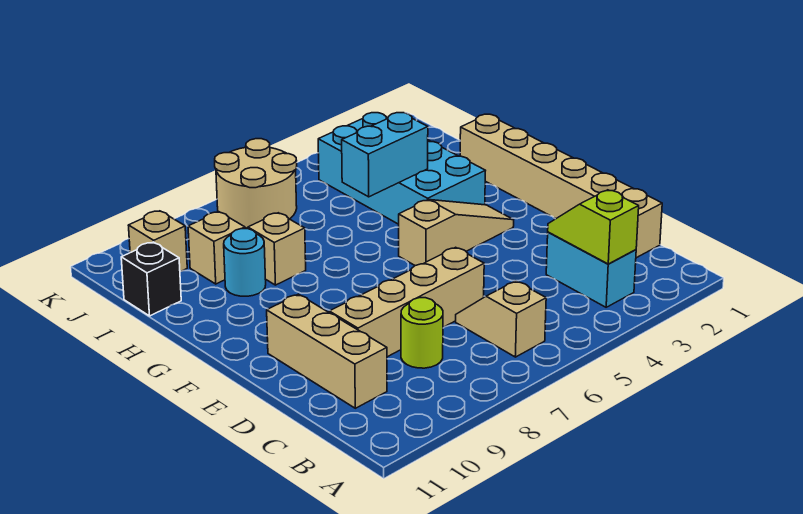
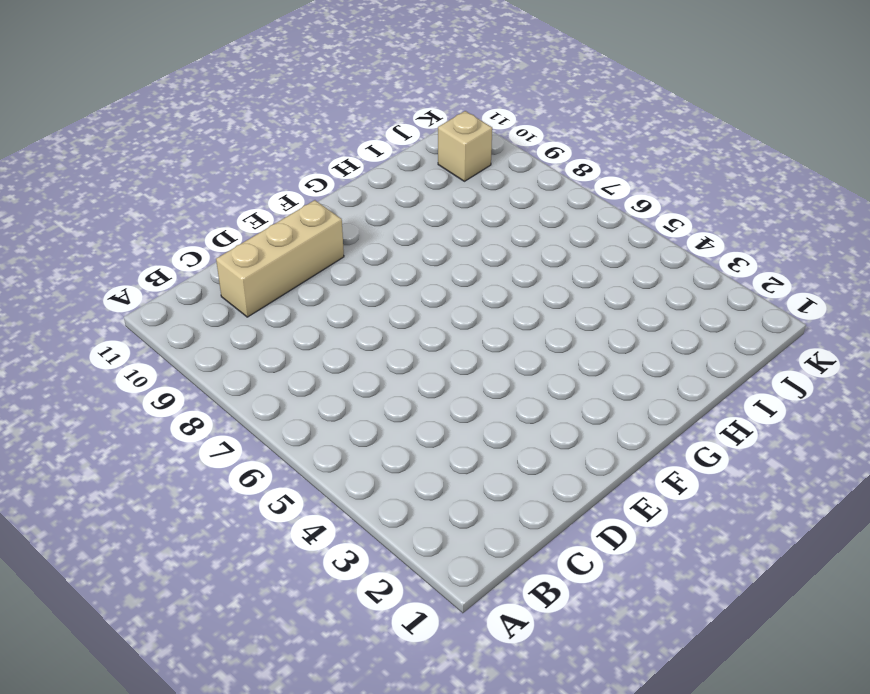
none -> cyan 1x2 brick [546,232,636,307]
none -> tan 1x2 slope [456,281,546,357]
none -> tan 1x6 brick [460,114,662,258]

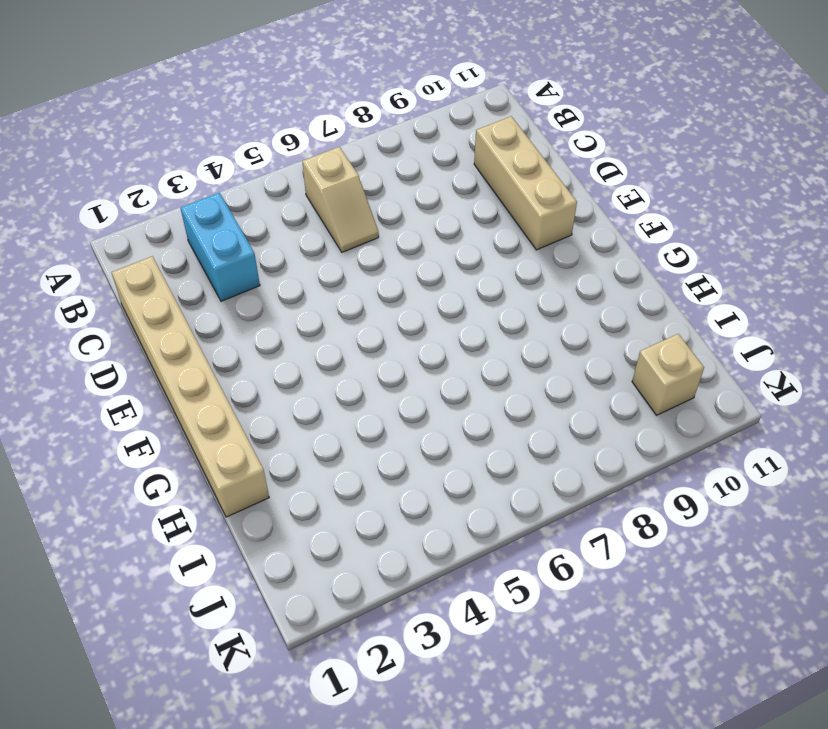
none -> lime 1x1 round brick [401,298,443,368]
none -> tan 1x4 brick [329,247,484,357]
none -> tan 1x3 slope [399,200,514,266]

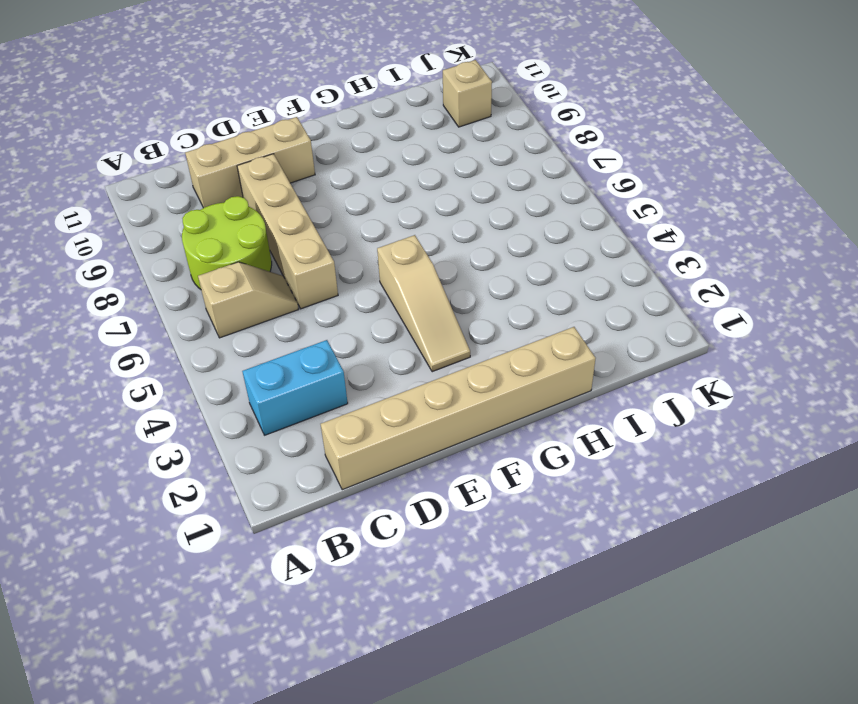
lime 2x2 round brick [182,196,272,289] -> lime 1x1 round brick [401,298,443,368]
none -> cyan 2x4 brick [318,113,486,224]
none -> tan 1x1 brick [248,213,306,285]
none -> cyan 1x1 round brick [224,229,266,296]

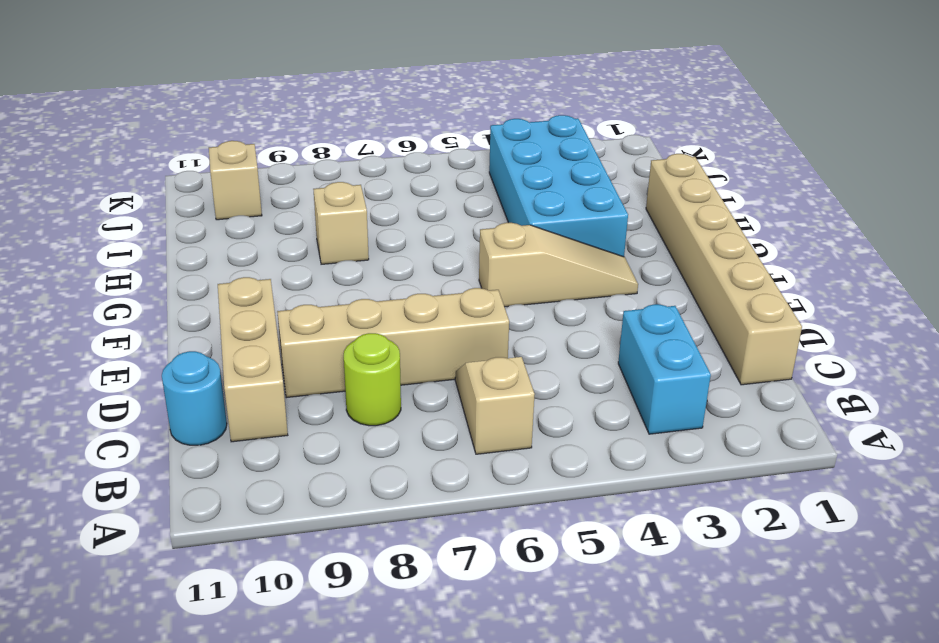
cyan 1x1 round brick [162,351,227,445] -> cyan 1x1 round brick moved to [224,229,266,296]
none -> tan 1x1 brick [188,212,245,284]
none -> black 1x1 brick [121,242,181,316]
none -> tan 2x2 round brick [215,139,297,228]

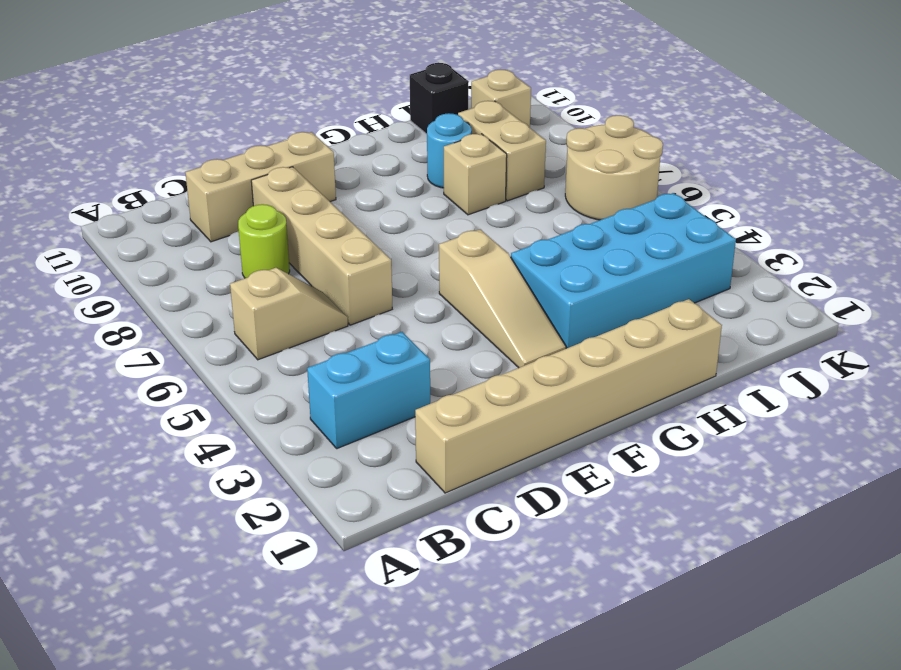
tan 1x2 brick [458,101,546,201] -> tan 1x1 brick [188,212,245,284]
none -> lime 1x2 slope [548,190,639,264]
none -> cyan 1x2 brick [342,113,428,197]

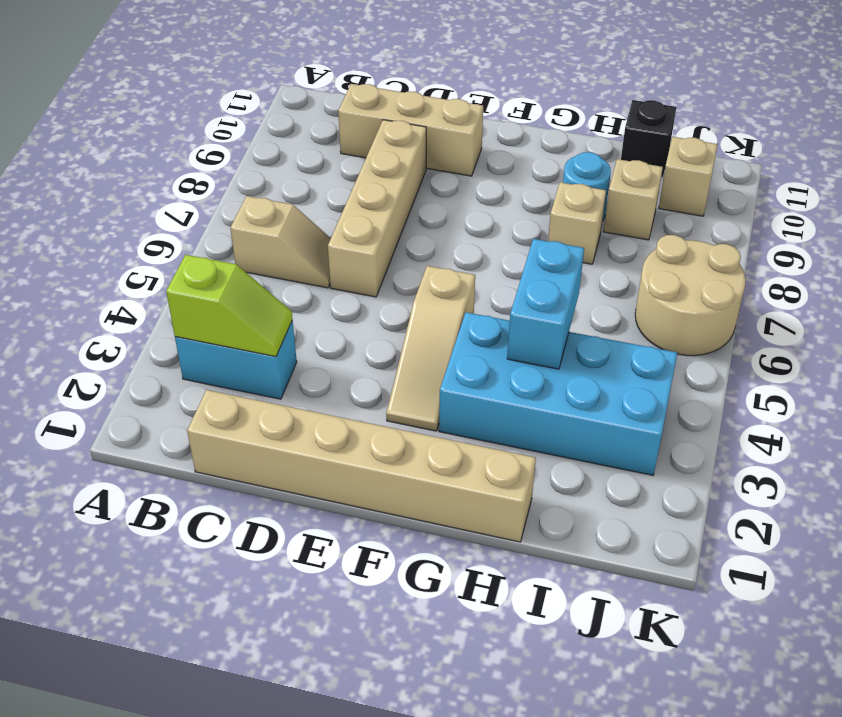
none -> lime 1x1 round brick [401,298,443,368]

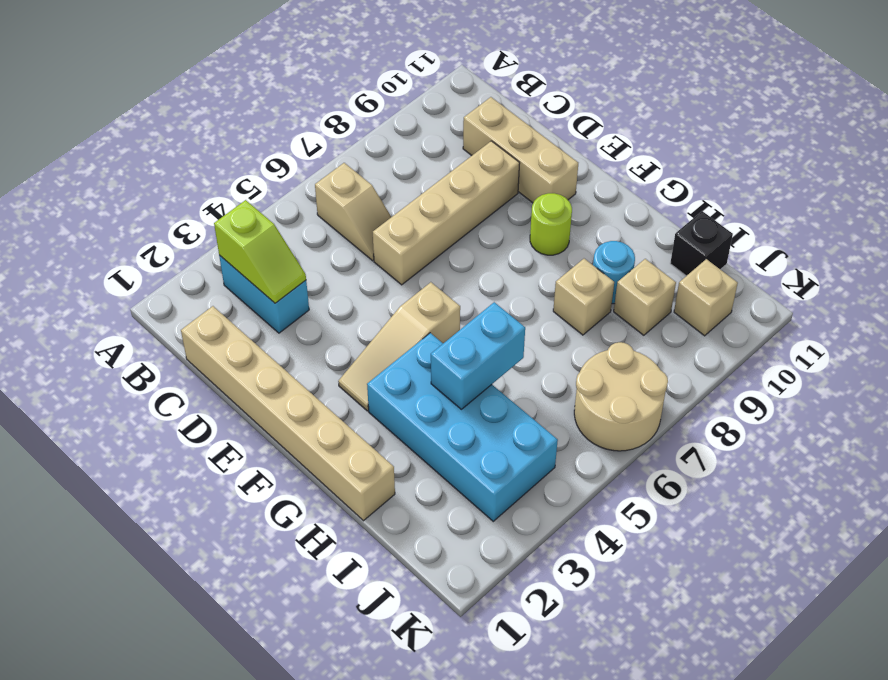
lime 1x1 round brick [530,193,572,255] -> lime 1x1 round brick moved to [401,298,443,368]

